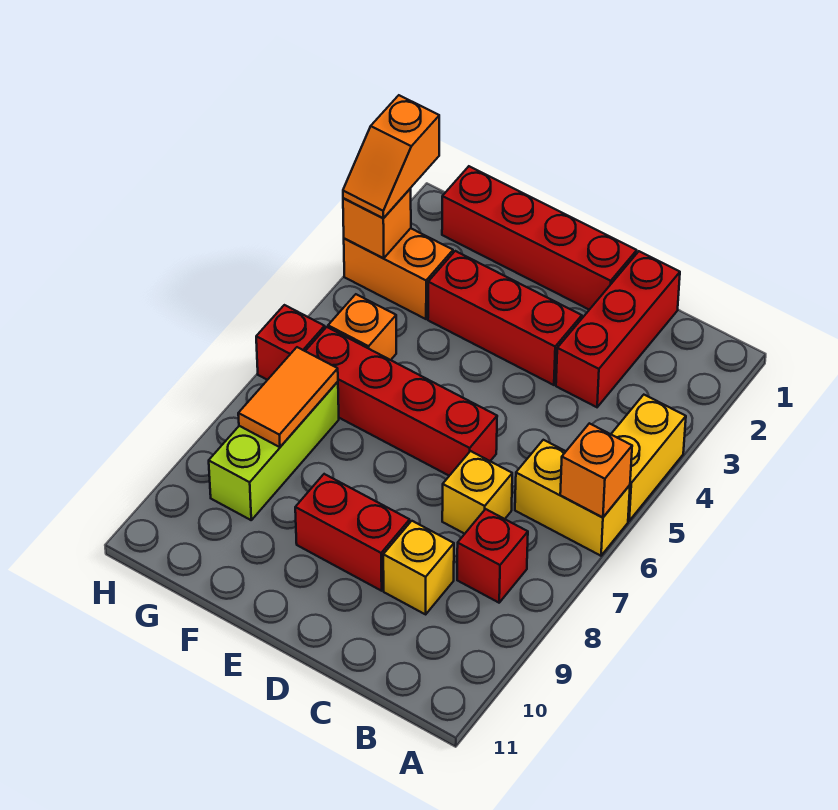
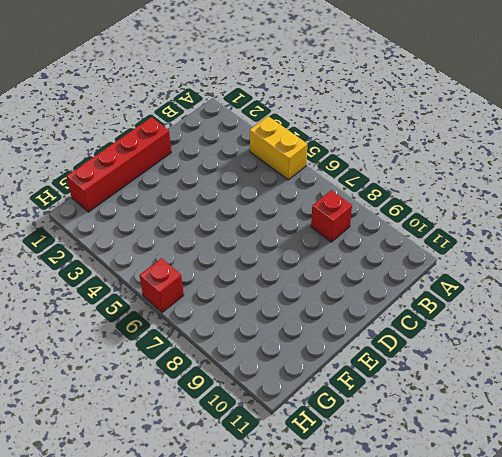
none -> yellow 1x2 brick [515,440,630,556]
none -> red 1x3 brick [556,251,680,407]
none -> yellow 1x1 brick [442,451,512,534]

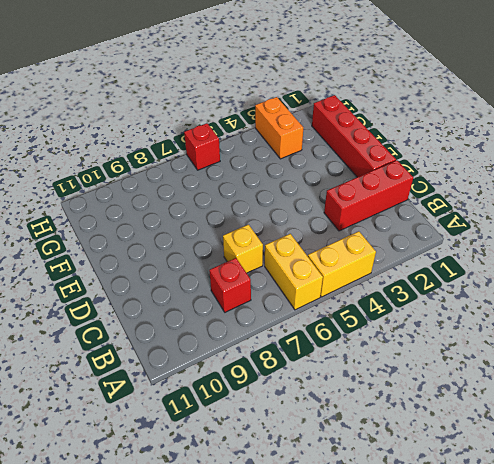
none -> yellow 1x1 brick [383,521,454,614]
none -> red 1x3 brick [428,251,582,385]
none -> red 1x4 brick [306,327,497,476]

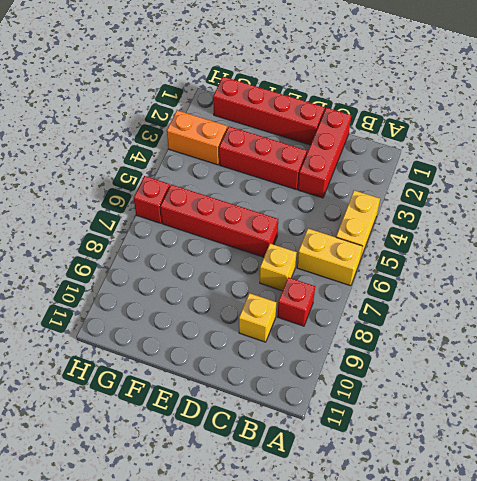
none -> red 1x2 brick [295,474,410,591]
none -> orange 1x1 brick [328,294,396,360]
none -> lime 1x3 brick [209,382,339,520]

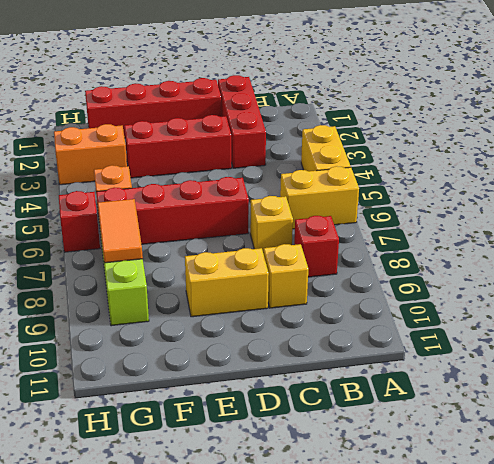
yellow 1x2 brick [185,248,269,317] -> red 1x2 brick [295,474,410,591]
none -> orange 1x1 brick [560,423,632,518]
none -> orange 1x1 brick [343,189,411,258]
none -> orange 1x2 slope [343,95,439,218]

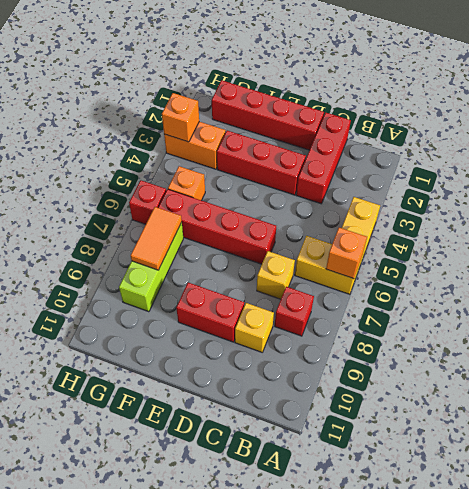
none -> orange 1x2 slope [343,95,439,218]

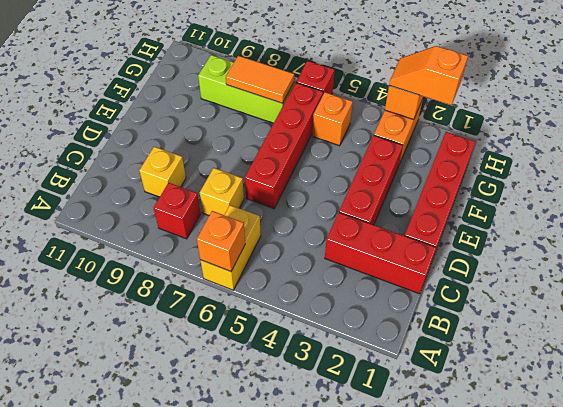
none -> yellow 1x2 brick [611,395,686,521]
none -> red 1x2 brick [295,474,410,591]

